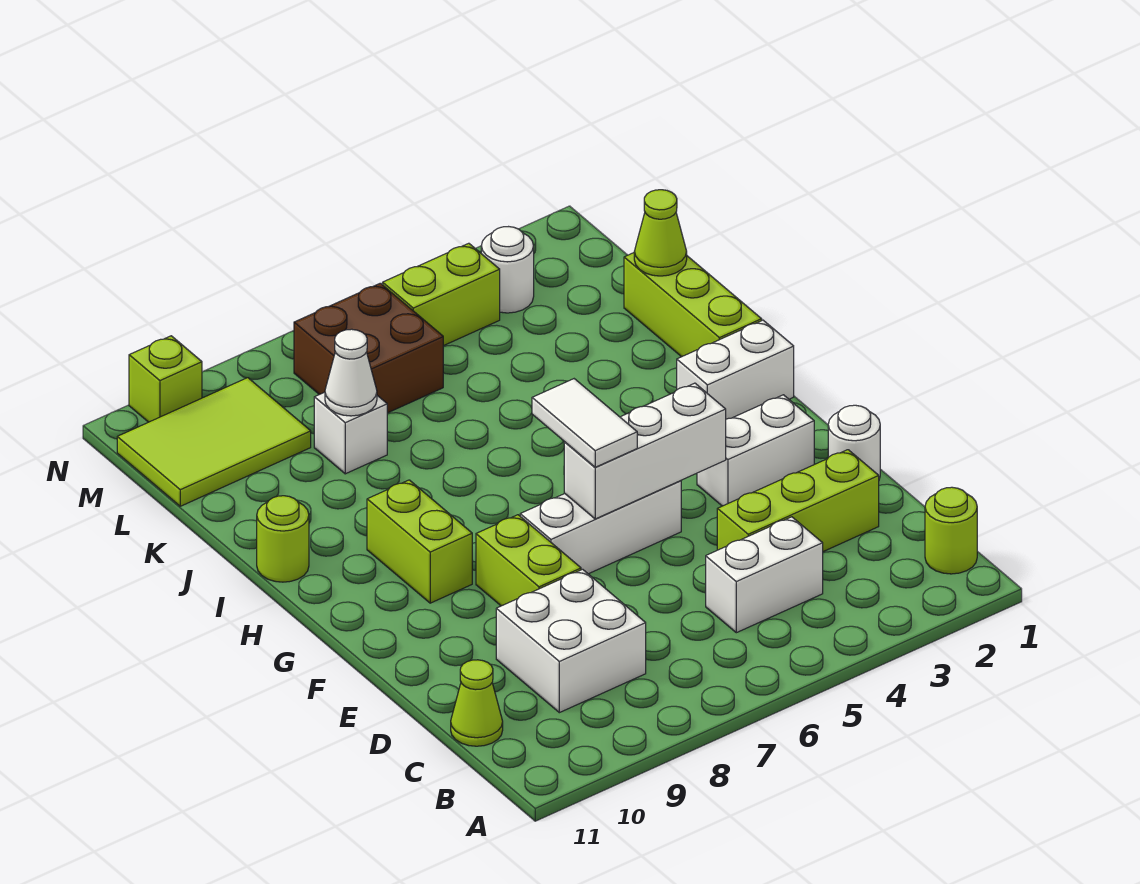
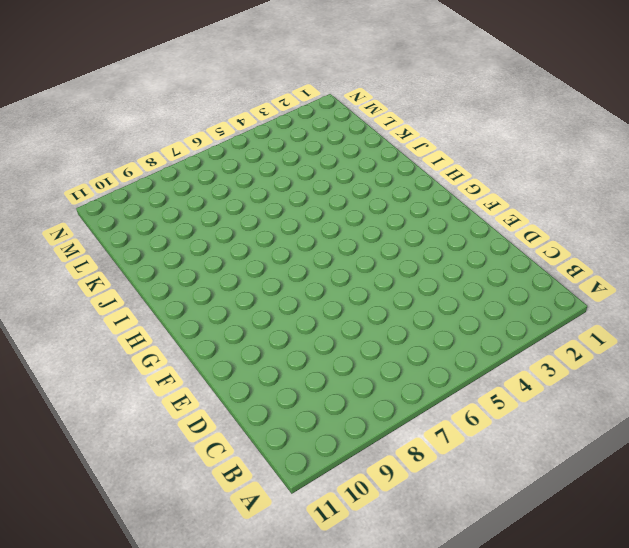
none -> lime 1x1 round brick [925,487,977,574]
none -> white 1x2 brick [706,517,823,633]
none -> white 2x2 brick [496,569,646,713]

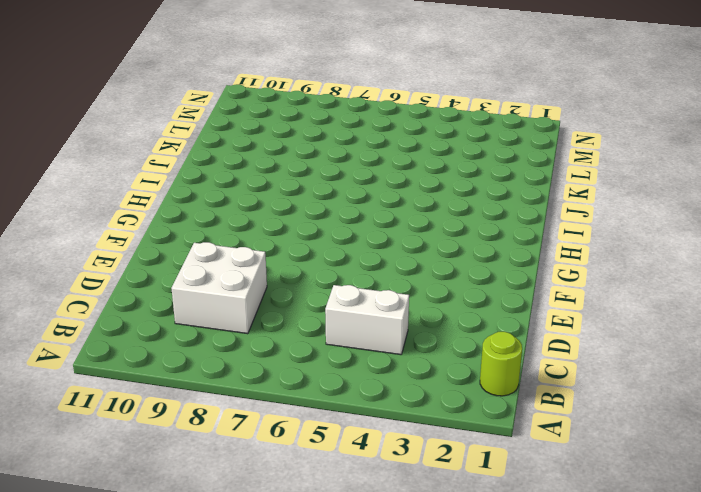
none -> lime 1x1 cone [451,660,503,746]
none -> lime 1x3 brick [717,450,879,552]
none -> white 1x1 round brick [828,405,880,479]

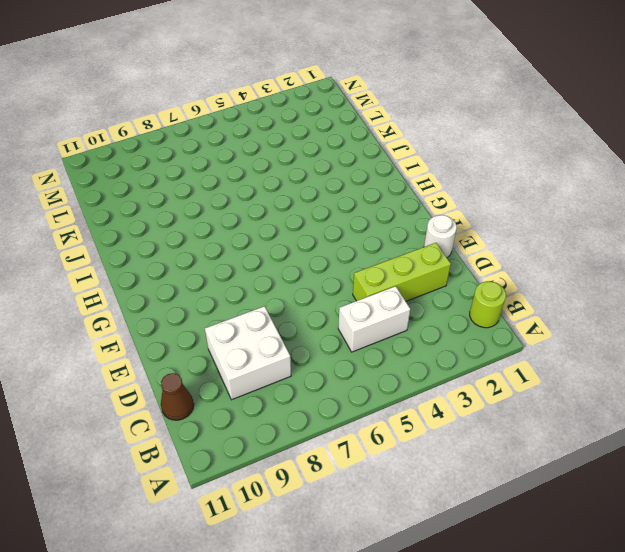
brown 1x1 cone [161,373,194,420] -> lime 1x1 cone [451,660,503,746]
none -> lime 1x2 brick [476,515,581,606]
none -> white 1x2 brick [697,395,814,506]
none -> white 1x3 brick [520,481,681,574]

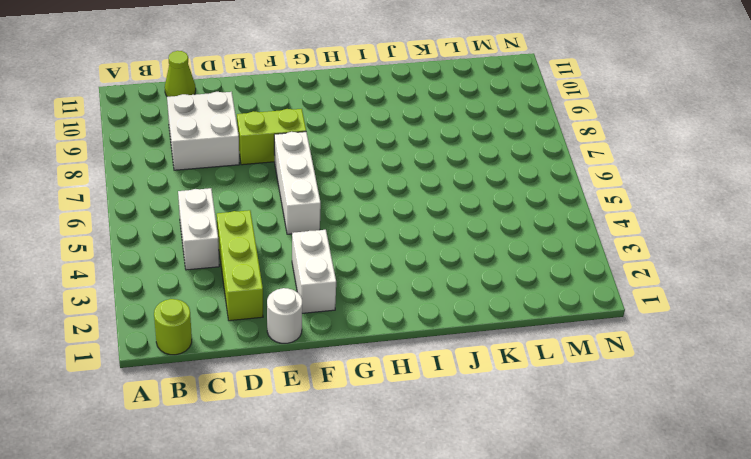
none -> lime 1x2 brick [367,480,472,603]
none -> white 1x2 brick [677,320,794,419]
none -> lime 1x3 brick [624,253,762,357]

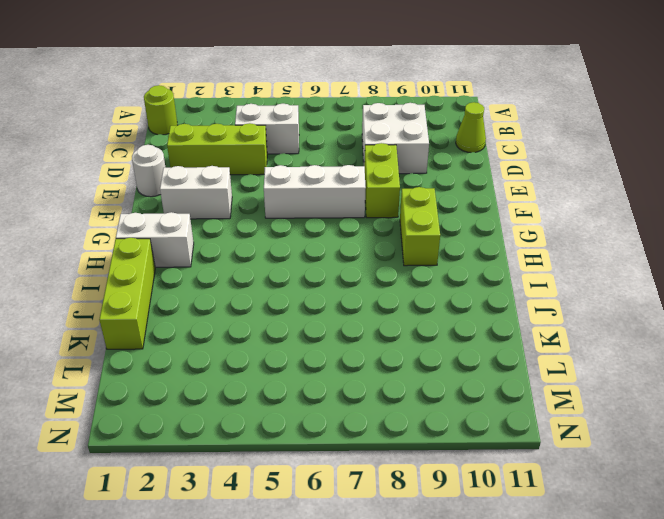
none -> lime 1x1 round brick [257,496,309,582]
none -> white 1x1 brick [314,392,387,474]
none -> brown 2x2 brick [294,283,443,413]

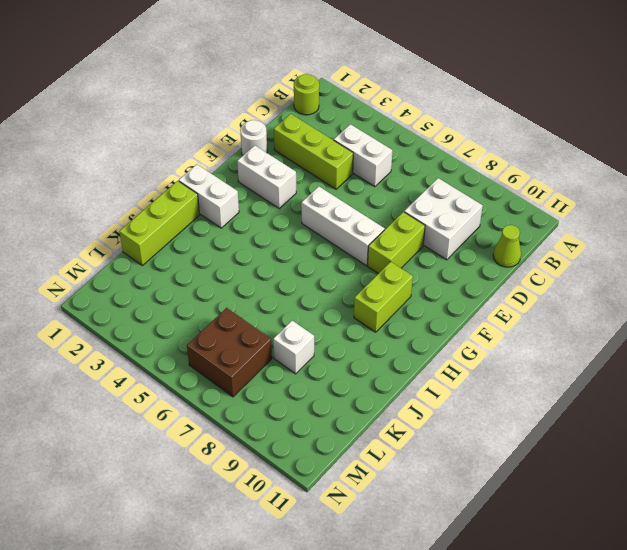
none -> lime 1x1 round brick [257,496,309,582]
none -> lime 2x3 tile [117,378,311,506]
none -> white 1x1 round brick [481,227,534,313]

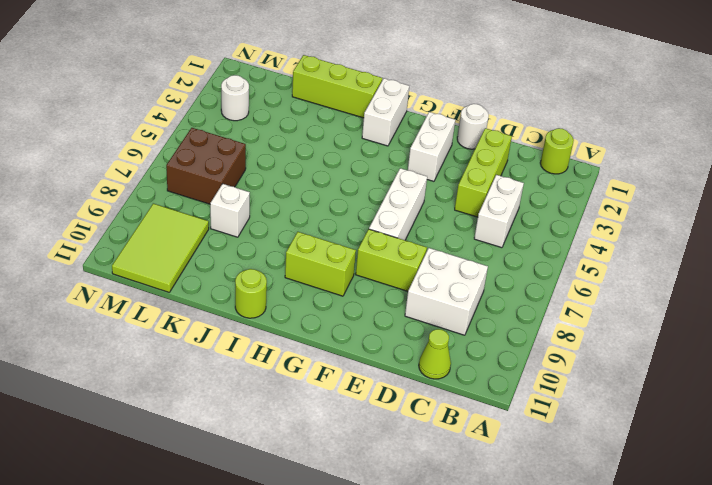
none -> lime 1x2 brick [383,243,500,346]
none -> lime 1x1 brick [129,336,202,422]
none -> white 1x3 brick [564,383,726,519]

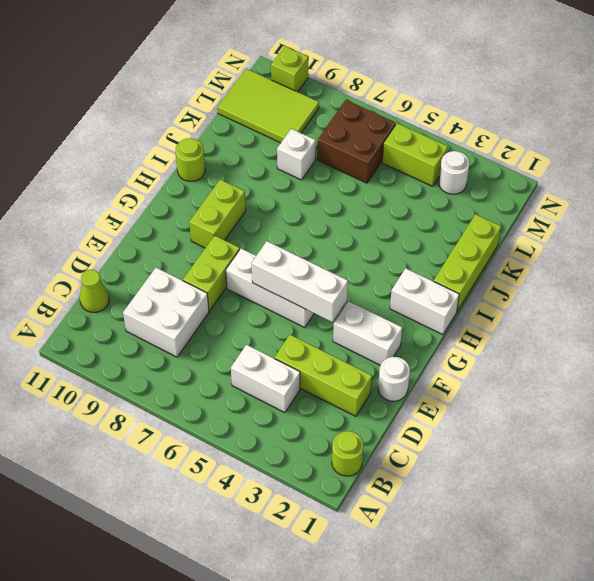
none -> lime 1x1 cone [634,190,687,276]
none -> white 1x1 cone [325,329,377,416]
none -> white 1x2 tile [532,379,637,467]

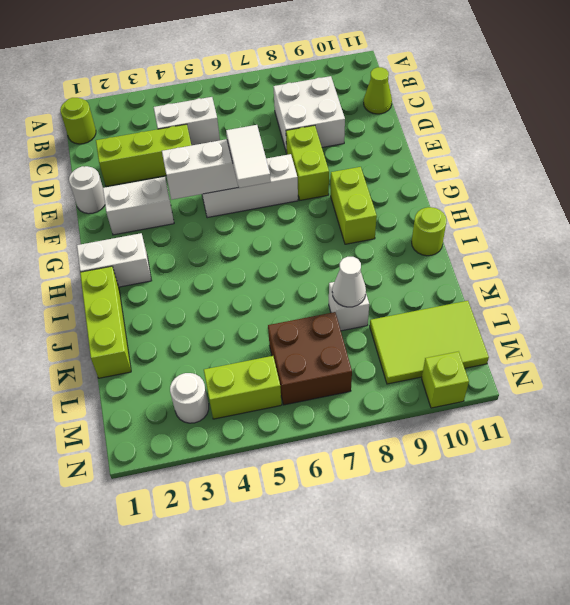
none -> lime 1x1 cone [634,190,687,276]

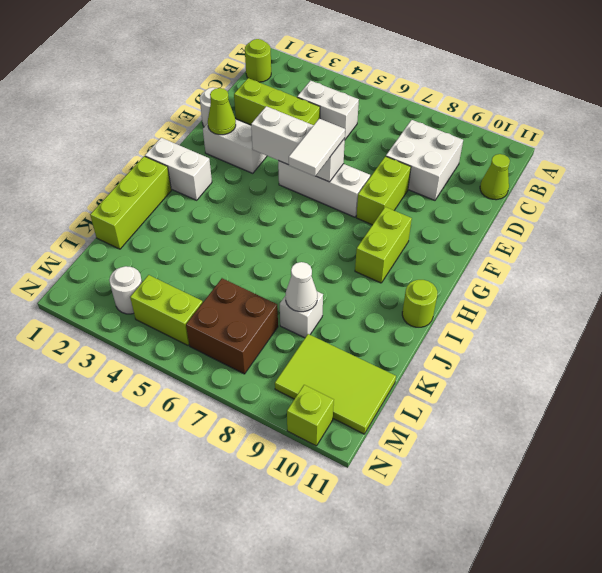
lime 1x1 cone [208,88,236,135] -> lime 1x1 cone moved to [634,190,687,276]

